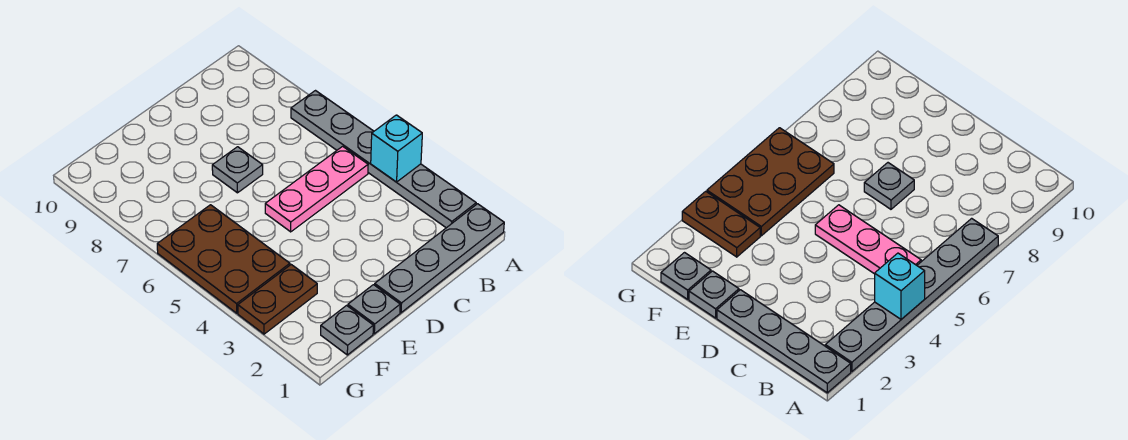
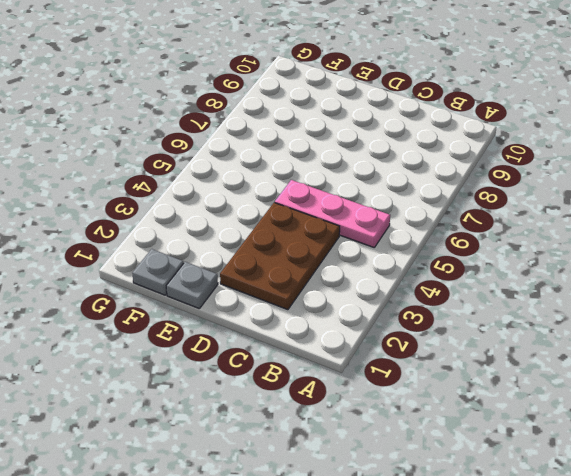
brown 2x3 plate [220,203,340,310] -> brown 2x3 plate moved to [157,205,290,313]
none -> grey 1x4 plate [375,204,504,313]
none -> grey 1x6 plate [291,91,476,228]

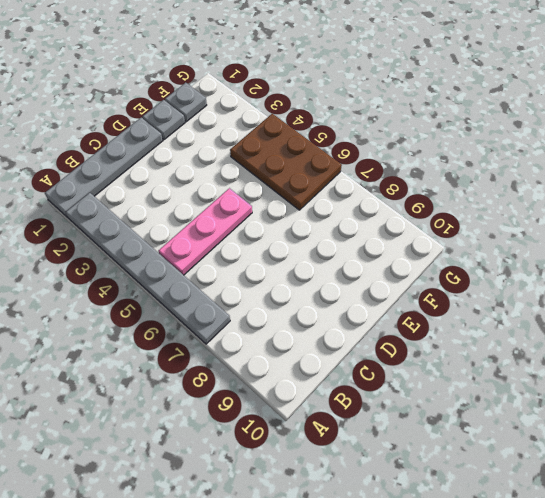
none -> grey 1x1 plate [212,147,263,193]
none -> brown 1x2 plate [238,265,317,334]

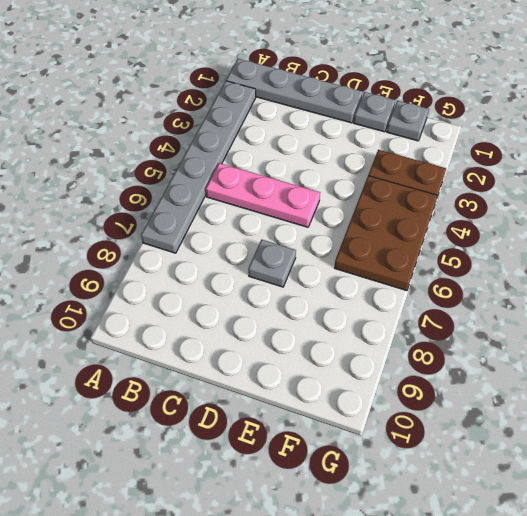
none -> cyan 1x1 brick [371,115,422,182]

